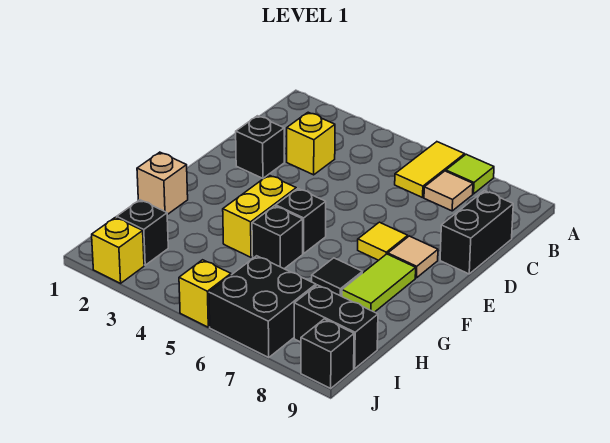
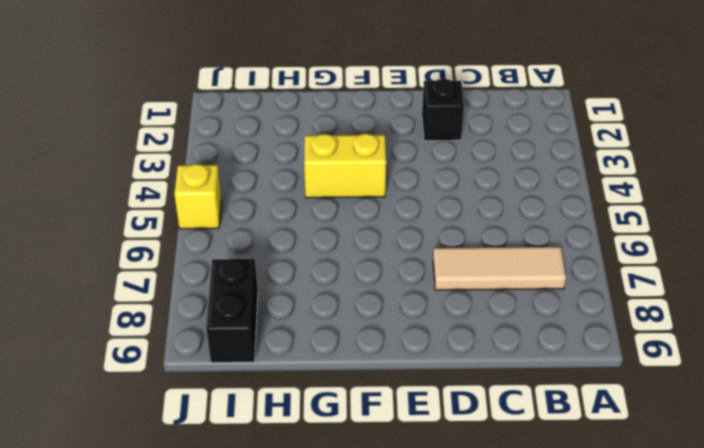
tan 1x3 tile [433,247,566,290] -> tan 1x1 tile [424,171,473,211]
none -> yellow 1x2 tile [395,142,465,198]
none -> lime 1x1 tile [446,154,494,194]
none -> yellow 1x1 brick [287,112,335,175]

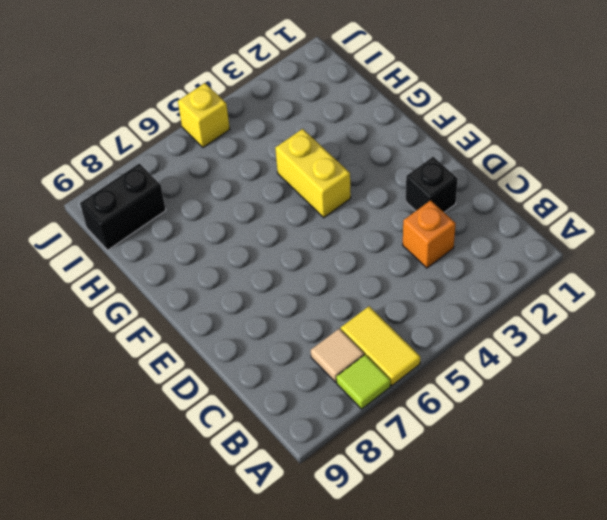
orange 1x1 brick [403,200,456,268] -> yellow 1x1 brick [287,112,335,175]
none -> black 1x2 brick [440,191,513,274]
none -> yellow 1x1 tile [358,222,408,260]
none -> tan 1x1 tile [388,236,438,278]

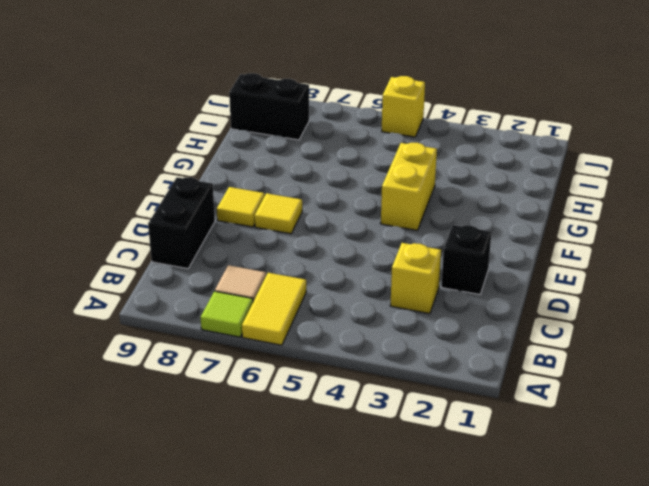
yellow 1x1 tile [217,187,265,227] -> tan 1x1 tile [388,236,438,278]
none -> black 1x1 brick [276,189,326,253]
none -> lime 1x2 tile [342,254,416,312]
none -> tan 1x1 brick [137,152,188,215]

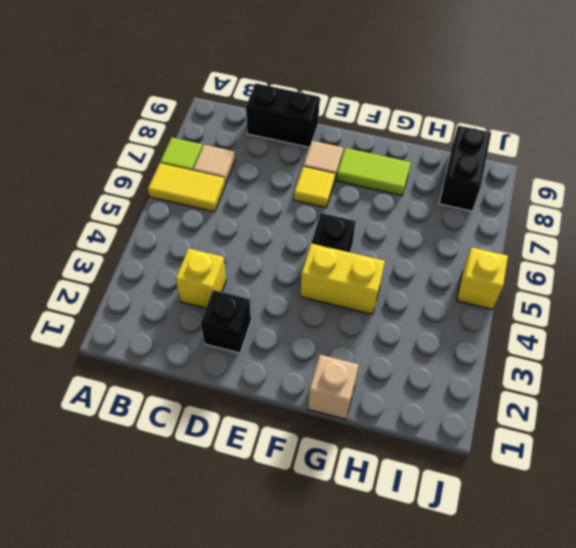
none -> black 1x1 brick [252,206,303,269]
none -> black 1x1 tile [312,258,362,296]
none -> black 1x1 brick [117,200,168,265]

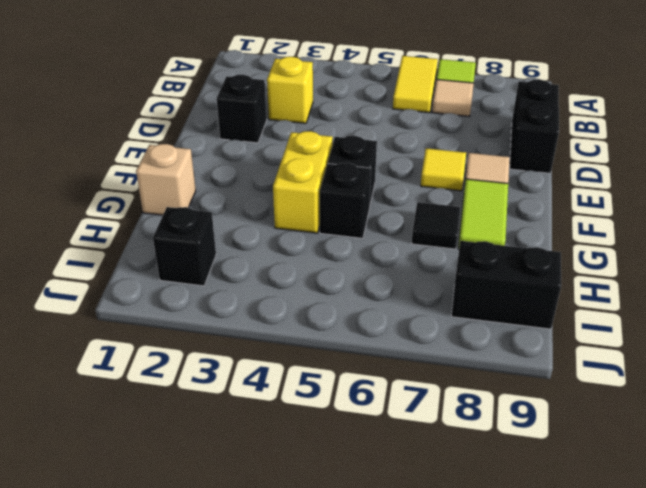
none -> black 2x2 brick [209,256,316,357]
none -> yellow 1x1 brick [92,217,144,283]
none -> yellow 1x1 brick [179,260,231,327]

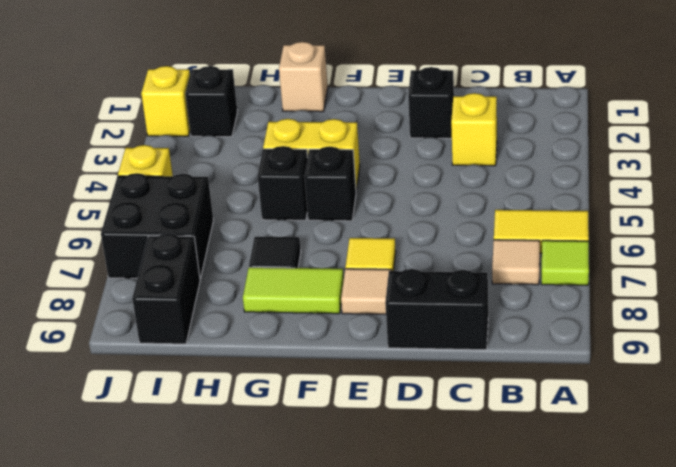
none -> black 1x1 brick [301,319,354,388]

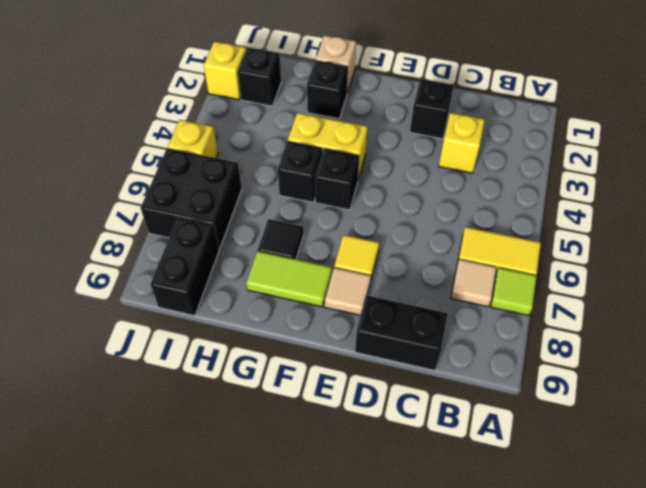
black 1x1 brick [307,60,348,119] -> black 1x1 brick moved to [301,319,354,388]

